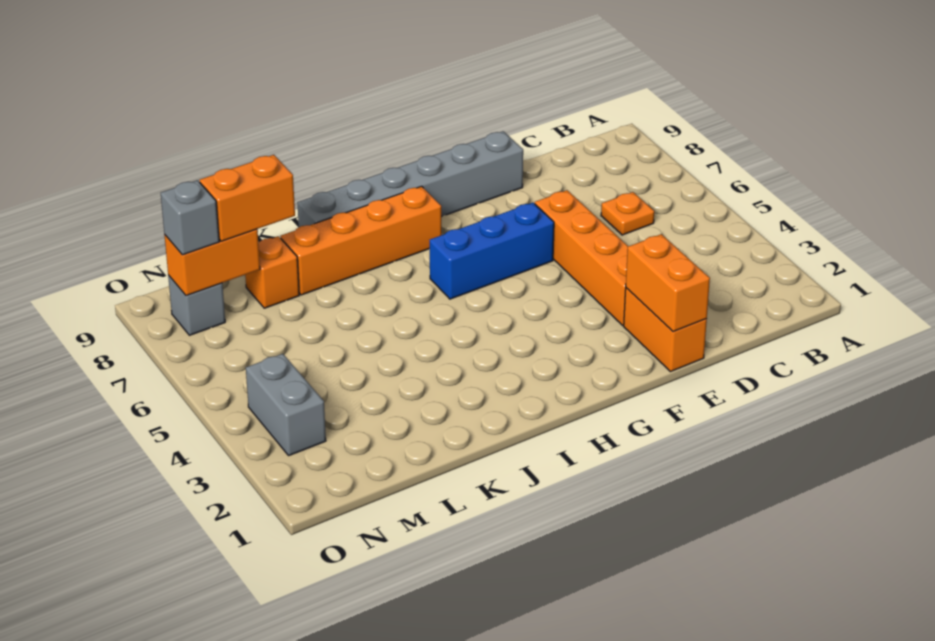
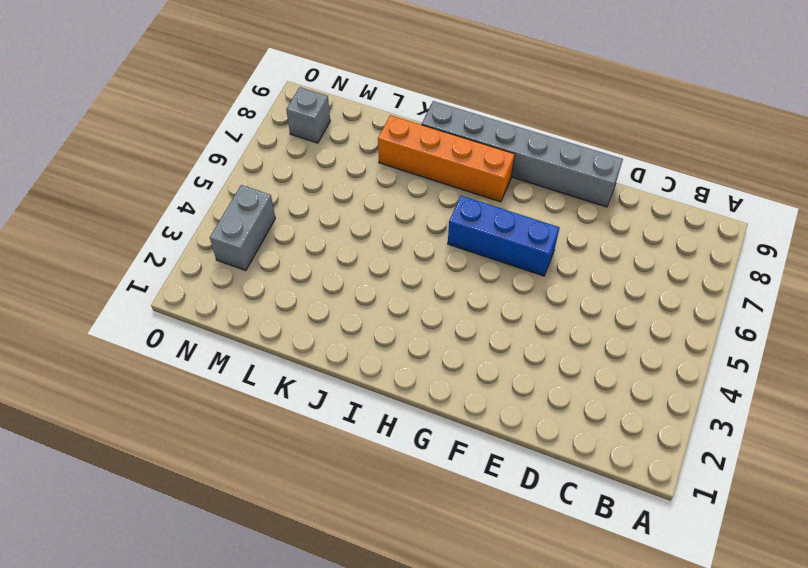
none -> orange 1x1 plate [601,192,654,235]
none -> orange 1x2 brick [624,288,707,372]
none -> orange 1x4 brick [535,190,628,325]

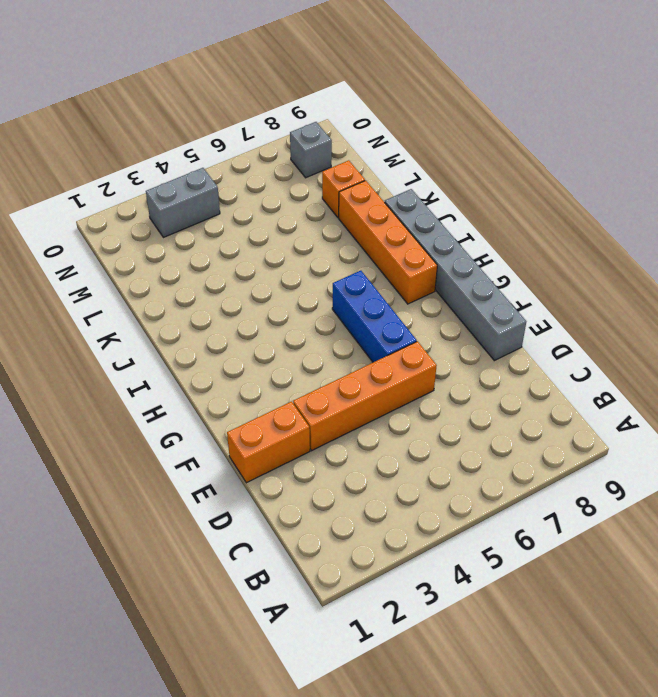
none -> orange 1x1 plate [601,192,654,235]
none -> orange 1x2 brick [626,234,710,332]
none -> orange 1x2 brick [165,229,260,296]

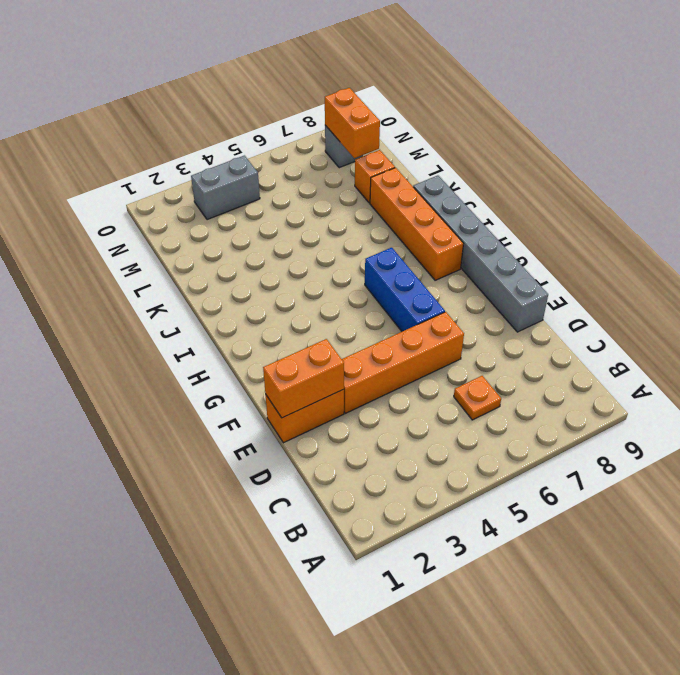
none -> orange 1x2 brick [200,155,295,241]
none -> grey 1x1 brick [161,180,219,255]

